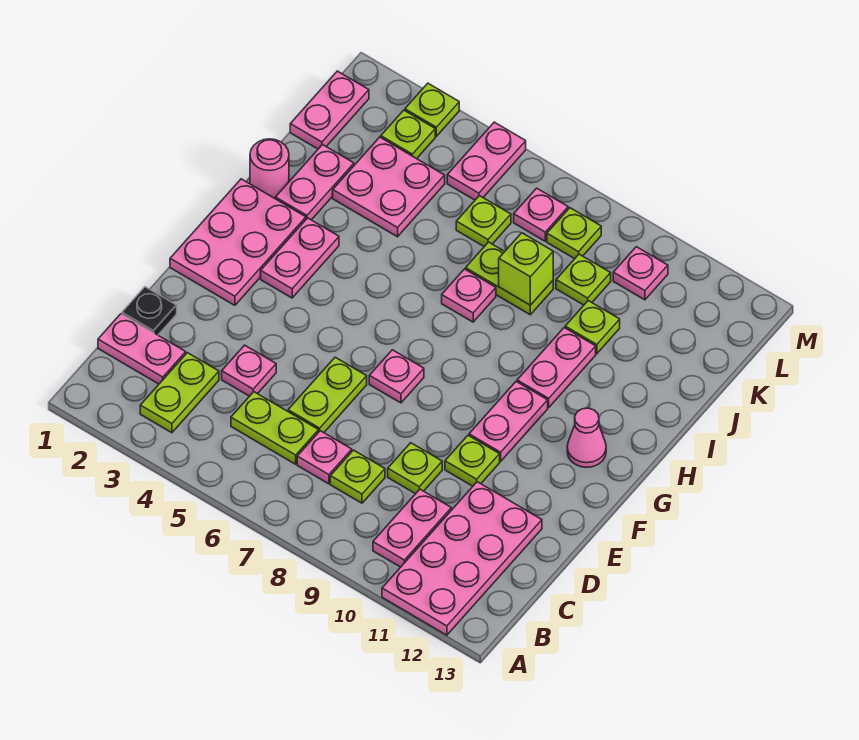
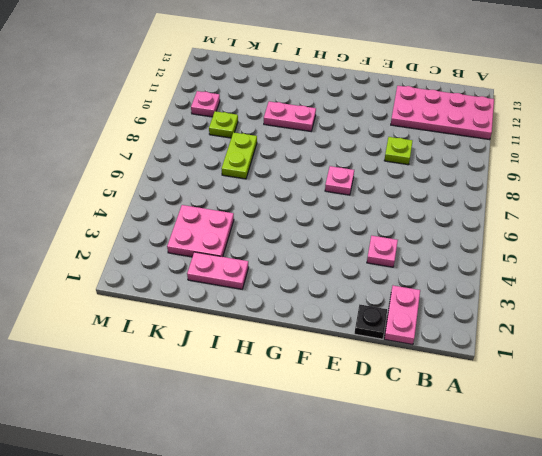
none -> lime 1x2 plate [140,353,219,433]
none -> pink 1x2 plate [373,489,451,567]
none -> lime 1x2 plate [231,392,319,464]
none -> pink 1x1 plate [297,431,352,484]

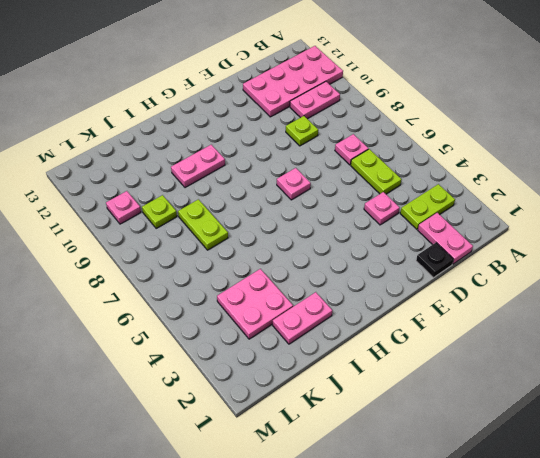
none -> lime 1x1 plate [330,450,385,503]
none -> lime 1x2 plate [288,357,367,432]
none -> lime 1x1 plate [445,435,500,486]
none -> pink 2x3 plate [170,179,306,305]

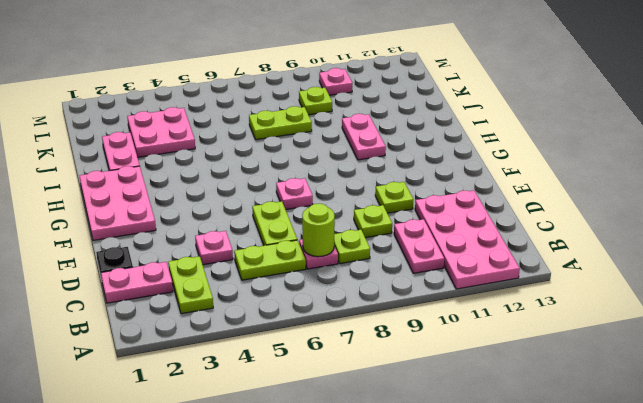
lime 1x1 round brick [302,204,335,257] -> none
none -> pink 1x2 plate [469,382,548,461]
none -> pink 1x2 plate [261,218,339,298]
none -> pink 1x1 cone [567,408,606,467]
none -> pink 1x1 round brick [250,139,289,198]

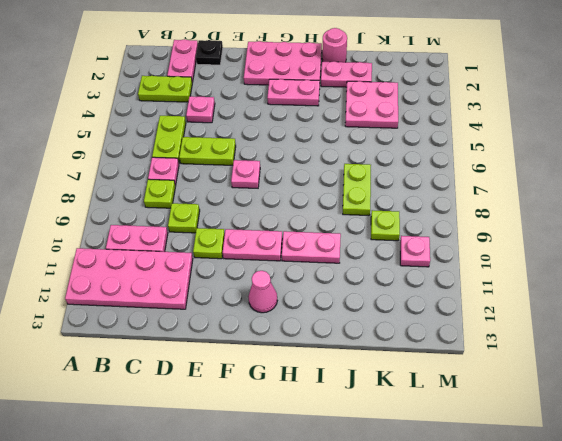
none -> pink 1x1 plate [442,269,496,322]
none -> lime 1x1 plate [565,301,620,354]
none -> pink 1x2 plate [290,71,369,149]
none -> lime 1x1 plate [456,196,511,246]

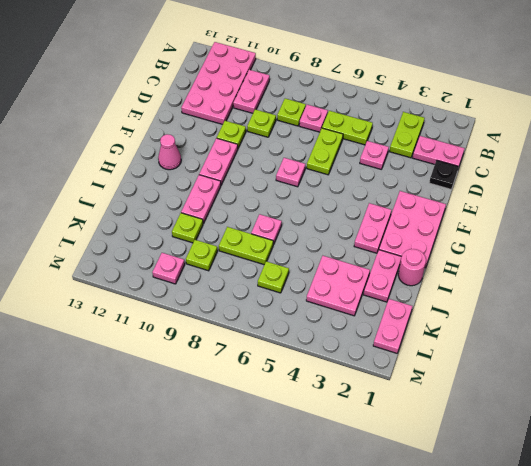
none -> lime 1x1 plate [381,110,435,159]
none -> pink 1x2 plate [447,122,526,200]
none -> pink 1x1 plate [514,188,568,241]
none -> lime 1x1 plate [547,208,601,259]

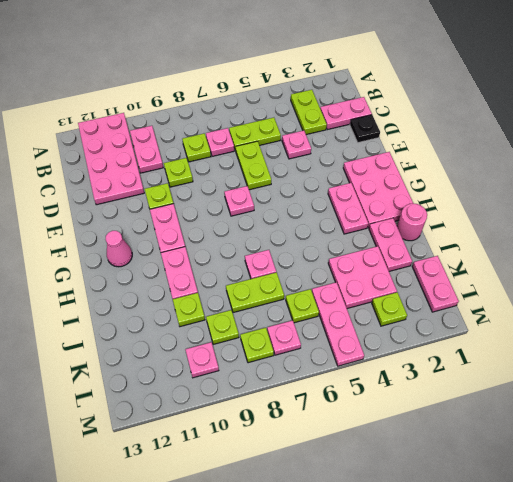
pink 1x3 plate [312,282,364,366] -> pink 1x2 plate [447,122,526,200]
none -> lime 1x1 plate [405,83,459,136]
none -> lime 1x1 brick [499,233,553,305]

